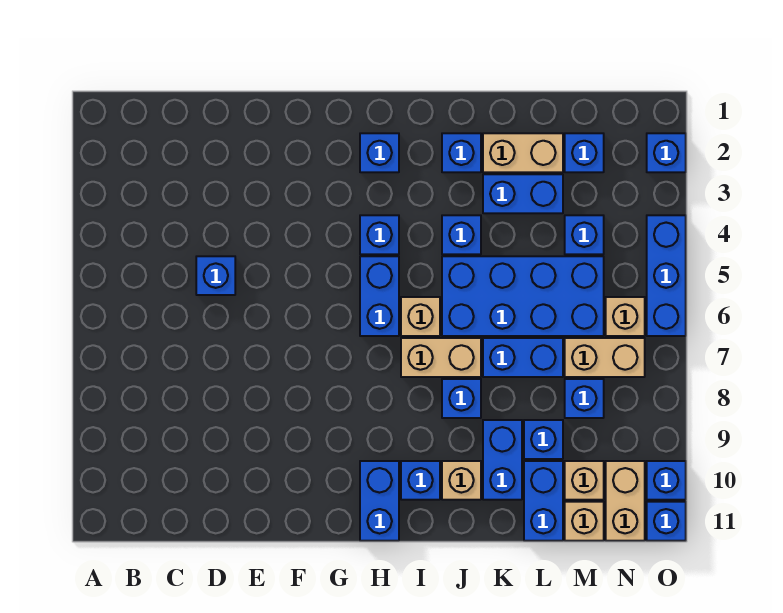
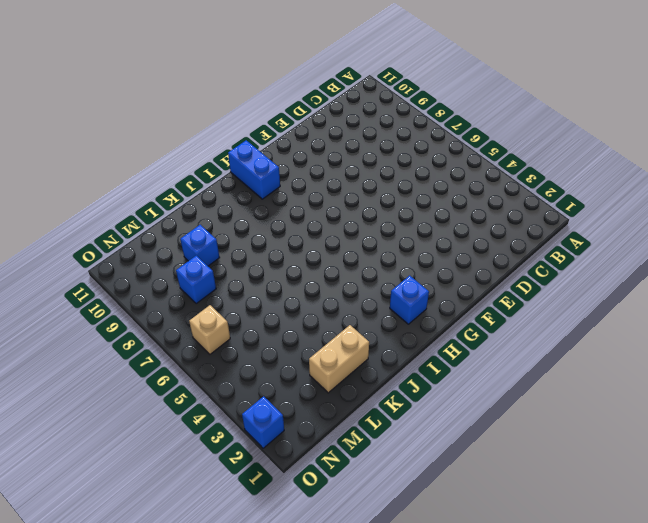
none -> blue 1x1 brick [196,256,235,295]
none -> blue 1x1 brick [360,215,399,254]
none -> blue 1x2 brick [360,256,399,336]
none -> tan 1x1 brick [401,297,440,336]

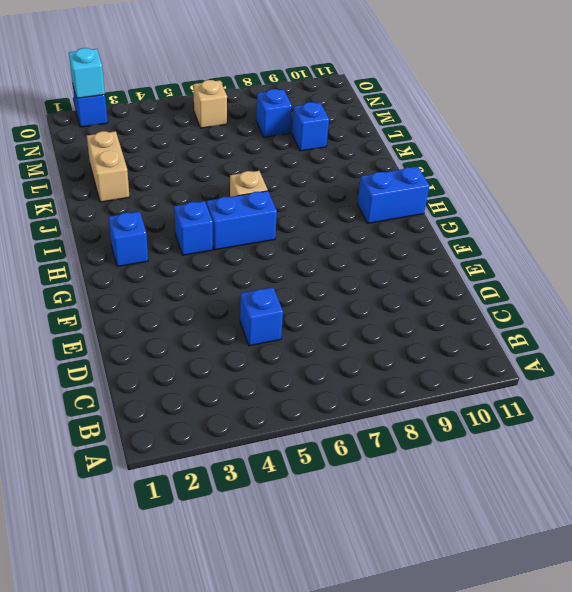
cyan 1x1 brick [69,48,105,98] -> none
none -> tan 1x2 brick [401,338,481,377]
none -> blue 1x1 brick [401,461,440,500]
none -> blue 1x1 brick [442,133,481,172]
none -> blue 1x1 brick [442,215,481,254]

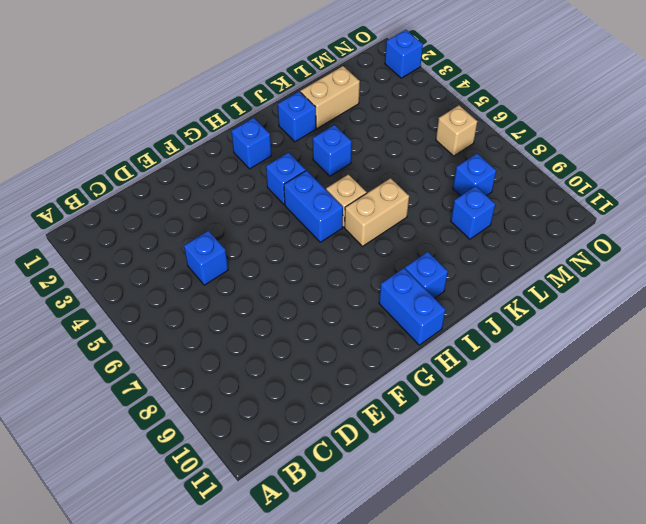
none -> blue 2x4 brick [442,256,604,336]
none -> blue 1x1 brick [442,379,481,418]
none -> tan 1x1 brick [442,461,481,500]
none -> blue 1x2 brick [483,174,563,213]

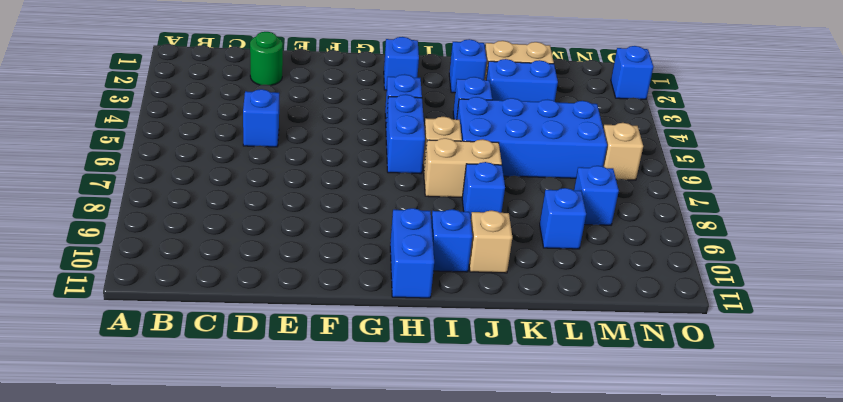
green 1x1 round brick [250,32,283,86] -> none
none -> blue 1x2 brick [483,338,563,377]
none -> blue 1x2 brick [483,420,522,500]
none -> blue 1x2 brick [524,461,563,541]
none -> blue 1x1 brick [565,133,604,172]

